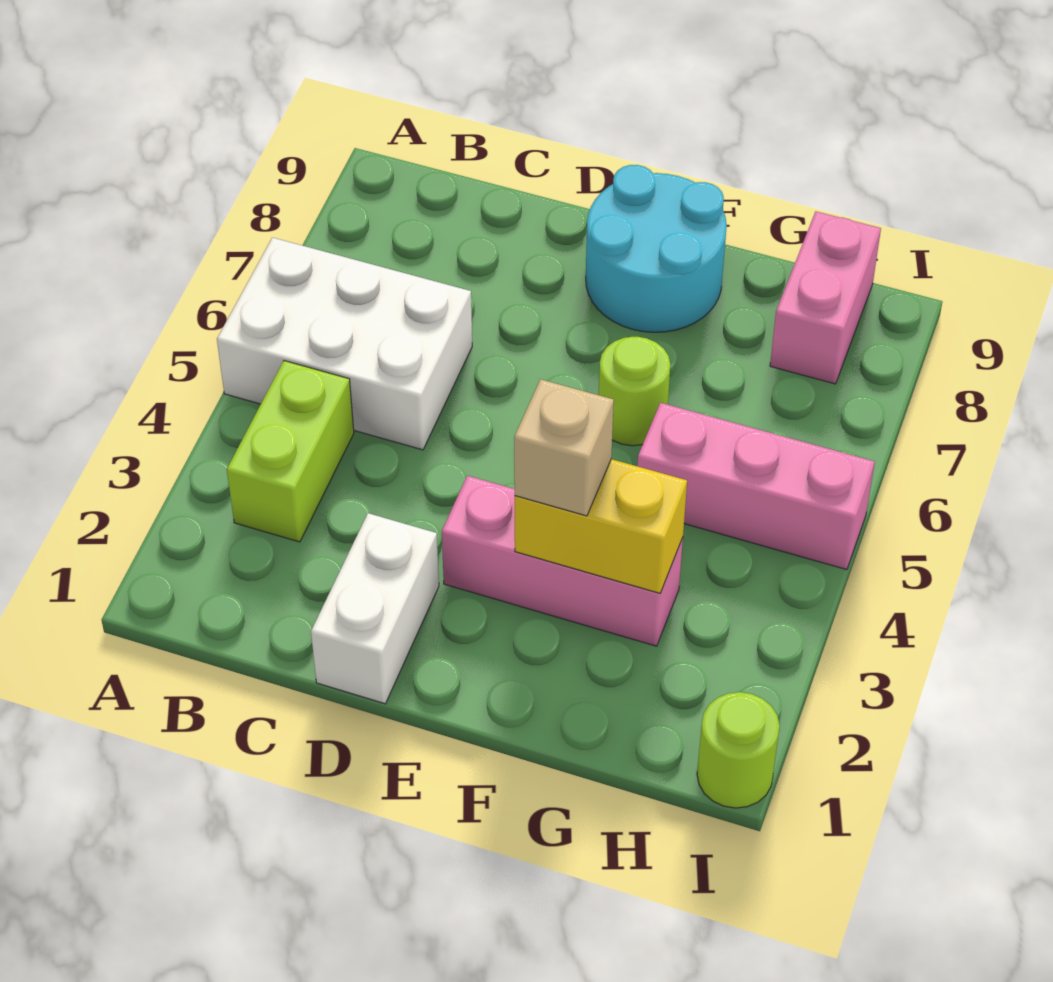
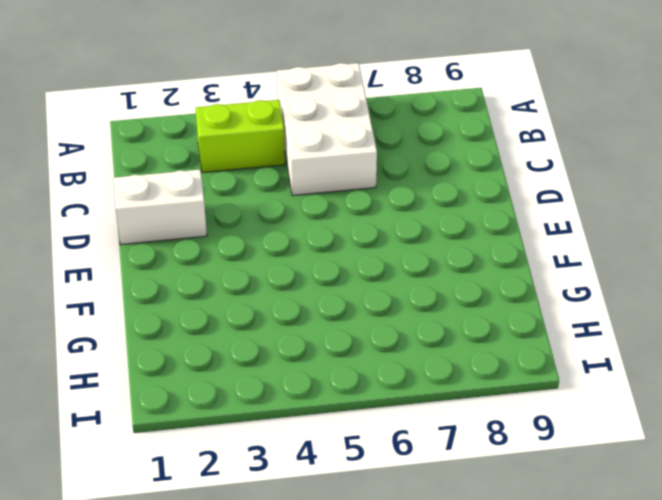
none -> pink 1x3 brick [442,476,683,646]
none -> cyan 2x2 round brick [586,165,727,332]

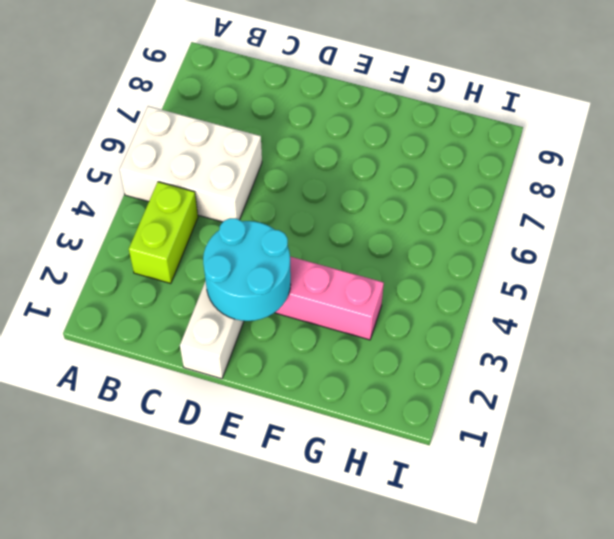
cyan 2x2 round brick [203,218,291,321] -> cyan 2x2 round brick moved to [586,165,727,332]
none -> lime 1x1 round brick [599,337,670,446]
none -> pink 1x3 brick [637,403,875,570]

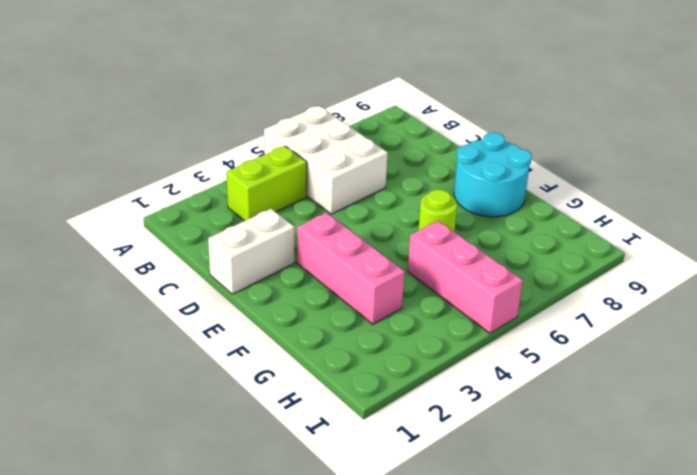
none -> pink 1x2 brick [770,212,881,384]
none -> lime 1x1 round brick [697,692,780,808]

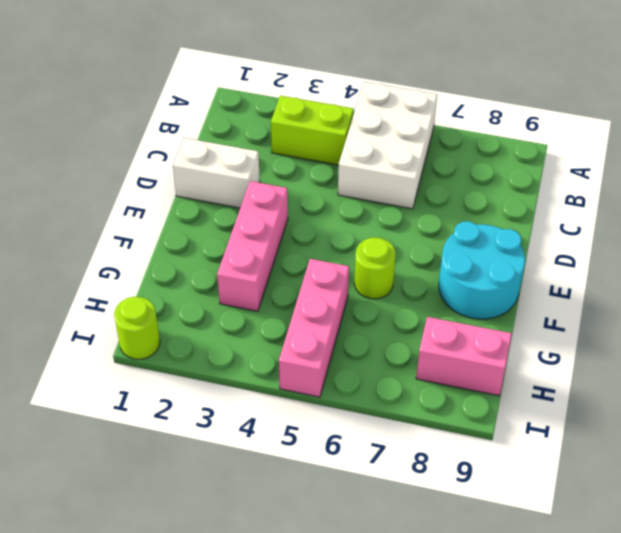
none -> yellow 1x2 brick [515,459,687,593]
none -> tan 1x1 brick [514,379,614,516]

